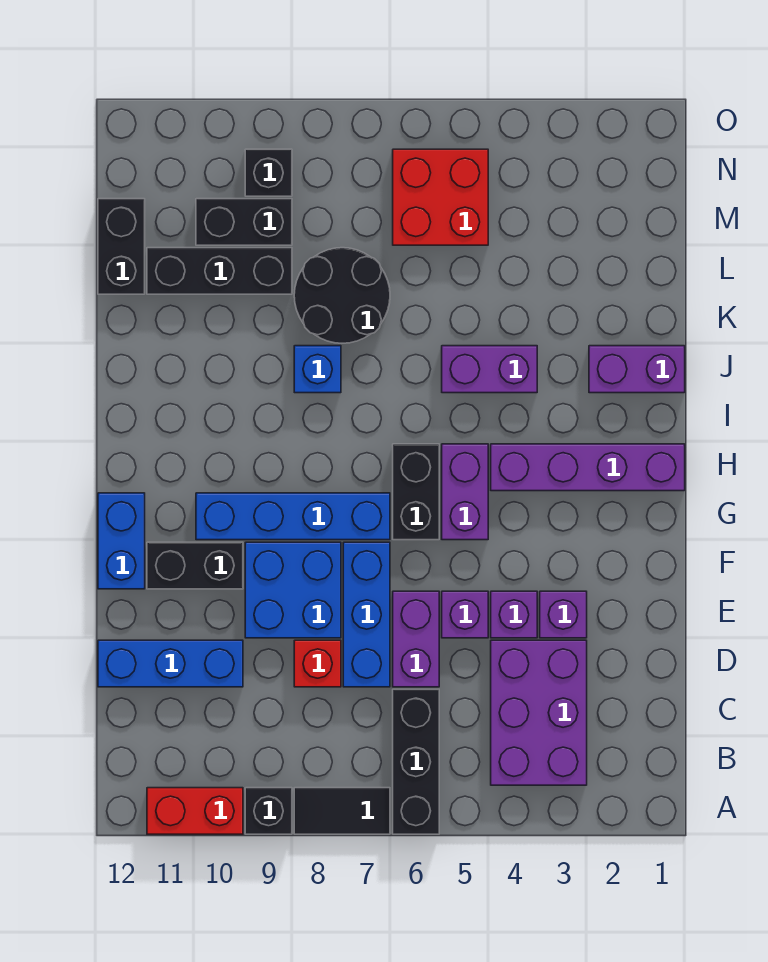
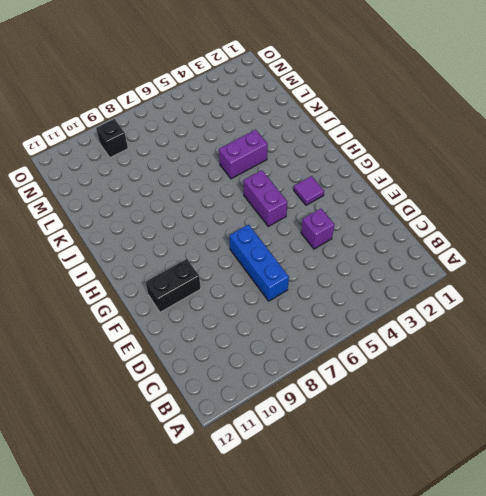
purple 1x1 tile [294,176,324,205] -> none
none -> black 1x3 brick [393,689,439,834]
none -> black 1x2 tile [294,788,390,834]
none -> black 1x1 brick [245,788,292,834]

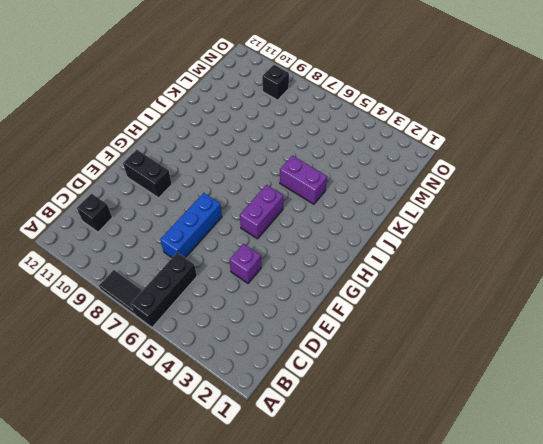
black 1x1 brick [77,194,112,232] -> black 1x1 brick moved to [245,788,292,834]
none -> red 1x2 brick [147,788,243,834]
none -> purple 2x3 brick [491,640,587,785]
none -> purple 1x2 brick [393,591,439,687]

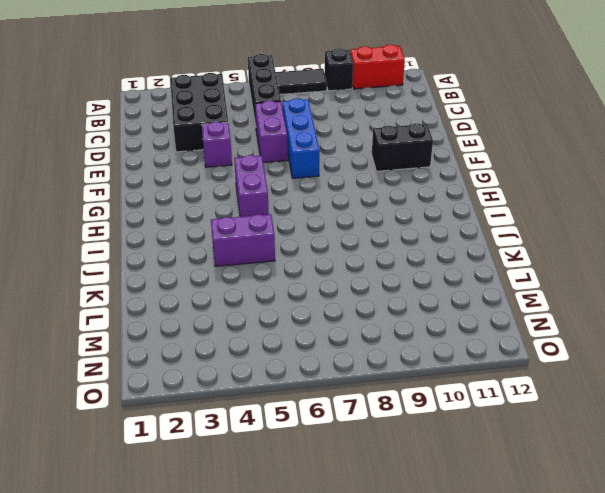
black 2x3 brick [170,73,228,152] -> purple 2x3 brick [491,640,587,785]
none -> red 1x1 brick [294,640,341,687]
none -> blue 1x3 brick [98,640,243,687]
none -> purple 1x1 brick [540,591,587,638]

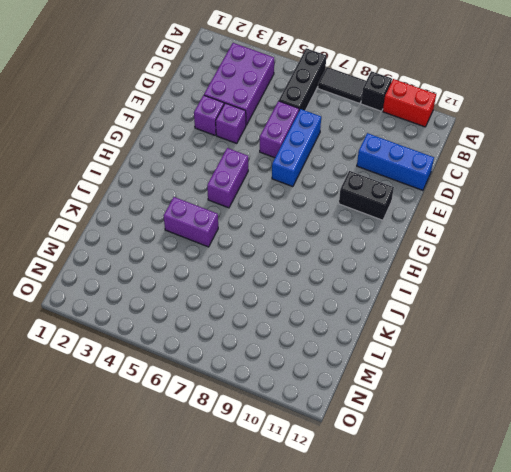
none -> red 1x1 brick [294,640,341,687]
none -> purple 1x1 brick [442,591,488,638]
none -> blue 2x2 brick [245,542,341,638]

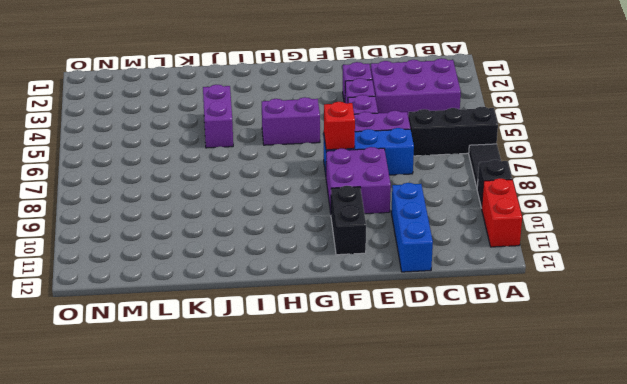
purple 2x2 brick [326,147,391,214] -> blue 2x2 brick [245,542,341,638]
red 1x1 brick [324,102,355,150] -> red 1x1 brick moved to [294,640,341,687]
none -> blue 1x2 brick [98,493,145,589]
none -> black 1x2 brick [393,444,439,540]
none -> blue 1x4 brick [196,493,390,540]

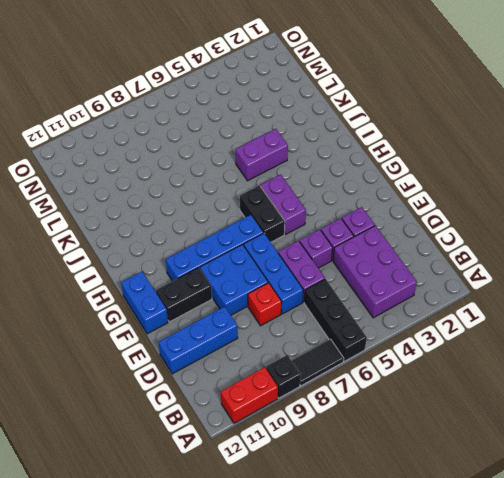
none -> purple 1x4 brick [491,444,685,491]
none -> purple 1x2 brick [589,346,685,393]
none -> blue 1x1 brick [294,346,341,393]

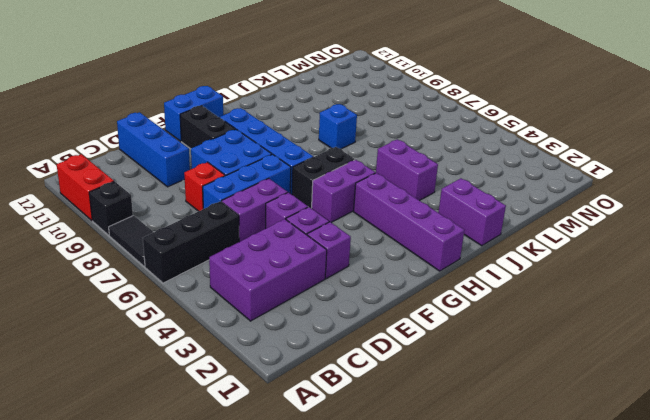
none -> black 2x2 round brick [294,248,390,343]
none -> black 1x3 brick [147,248,292,294]
none -> black 1x2 brick [98,199,145,294]

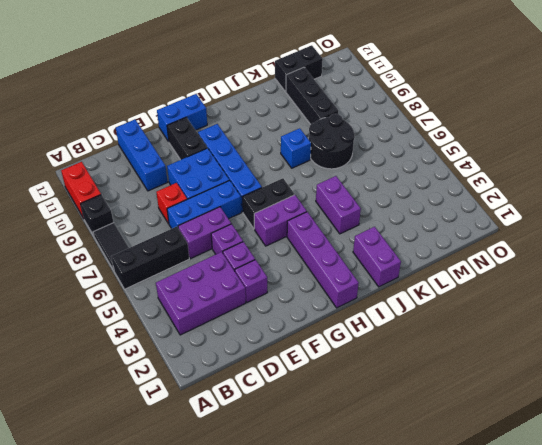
none -> red 2x2 brick [393,149,488,245]
none -> black 1x2 brick [196,199,292,245]
none -> black 1x1 brick [245,149,292,196]

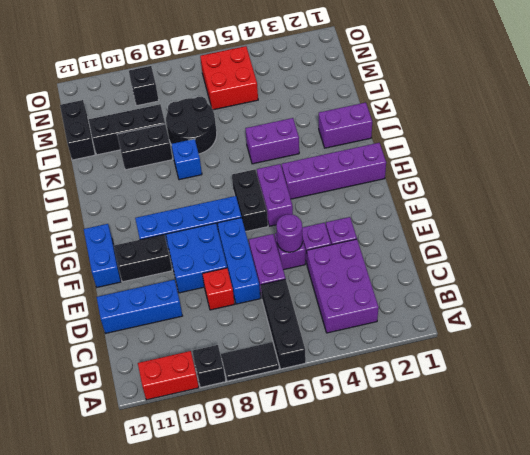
purple 1x1 round brick [276,214,302,252] -> none
black 1x2 brick [117,124,173,170] -> black 1x2 brick moved to [196,199,292,245]

